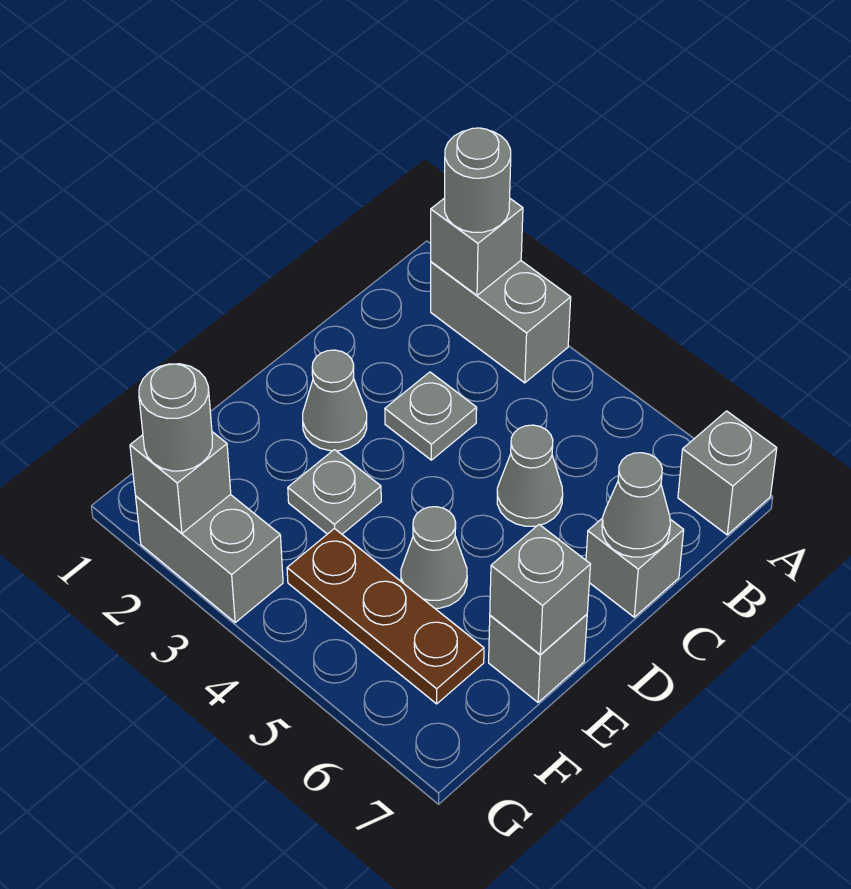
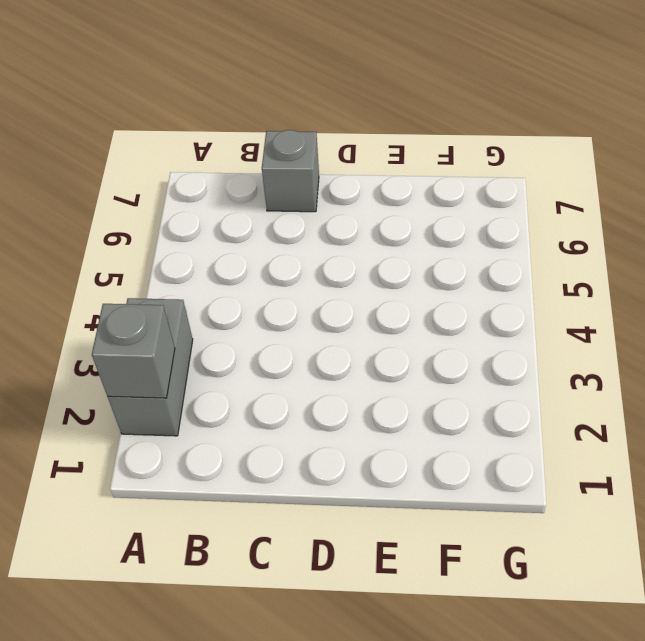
none -> grey 1x1 brick [678,411,777,535]
none -> grey 1x1 plate [385,372,477,460]
none -> grey 1x1 cone [497,425,563,526]

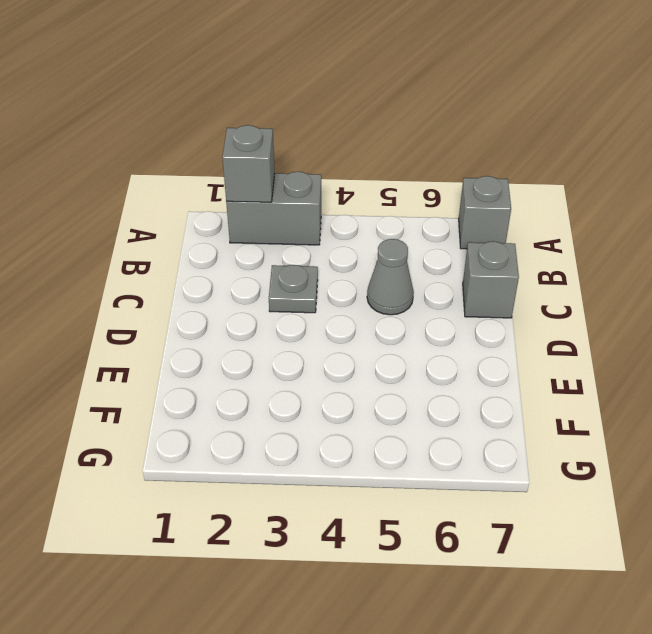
none -> grey 1x1 cone [303,350,367,451]
none -> grey 1x1 plate [288,450,381,534]
none -> grey 1x1 cone [401,507,467,608]

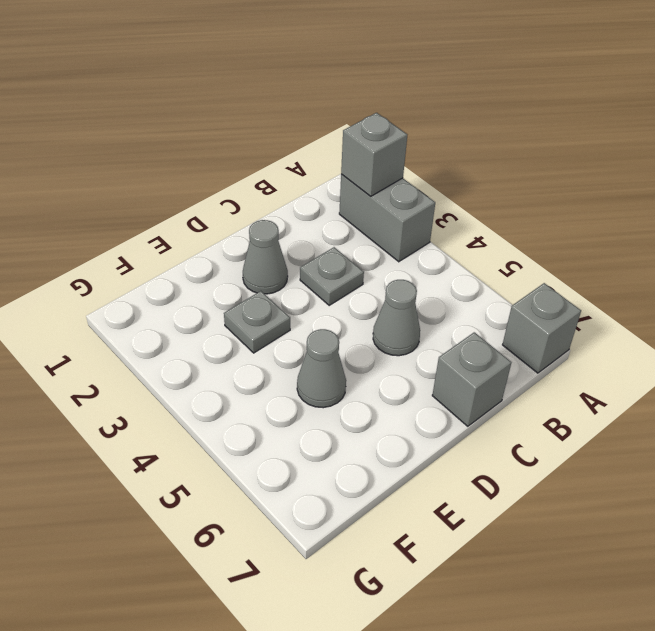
none -> grey 1x1 brick [489,614,587,702]
none -> brown 1x3 plate [287,528,484,704]
none -> grey 1x2 brick [136,494,283,622]

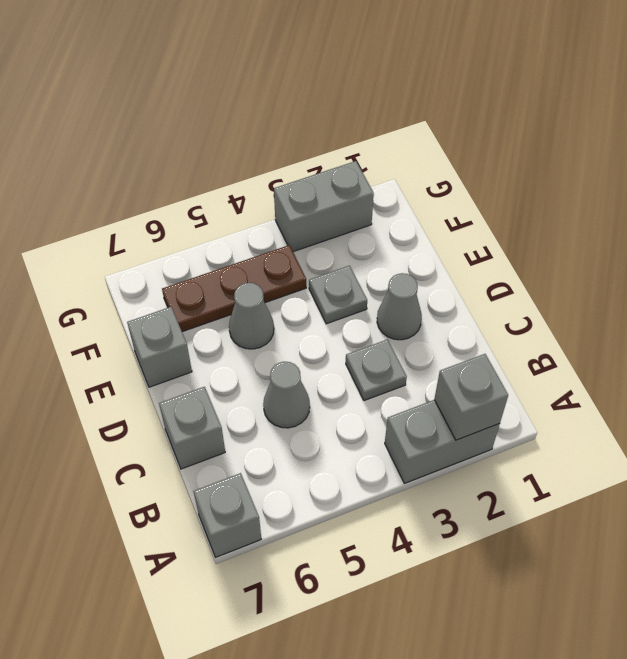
none -> grey 1x1 cone [602,453,670,557]
none -> grey 1x1 brick [490,525,591,654]
none -> grey 1x1 brick [130,432,231,533]

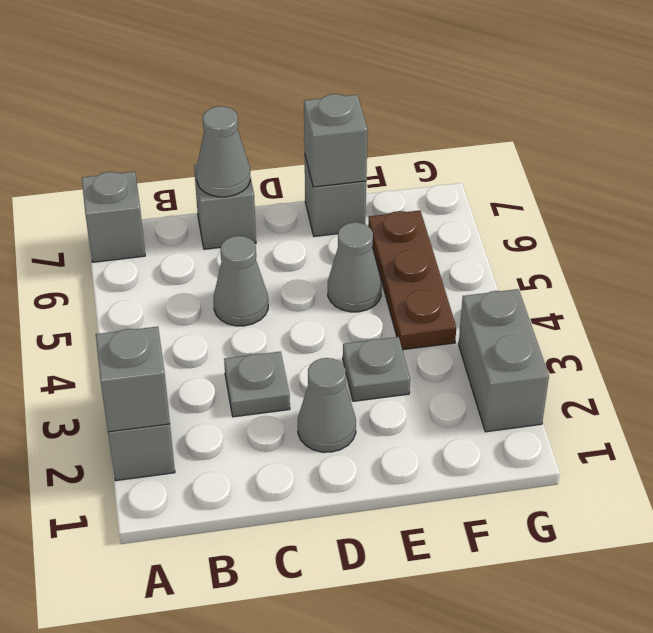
none -> grey 1x1 brick [130,432,231,533]
none -> grey 1x1 round brick [445,128,511,232]
none -> grey 1x1 round brick [139,364,212,471]

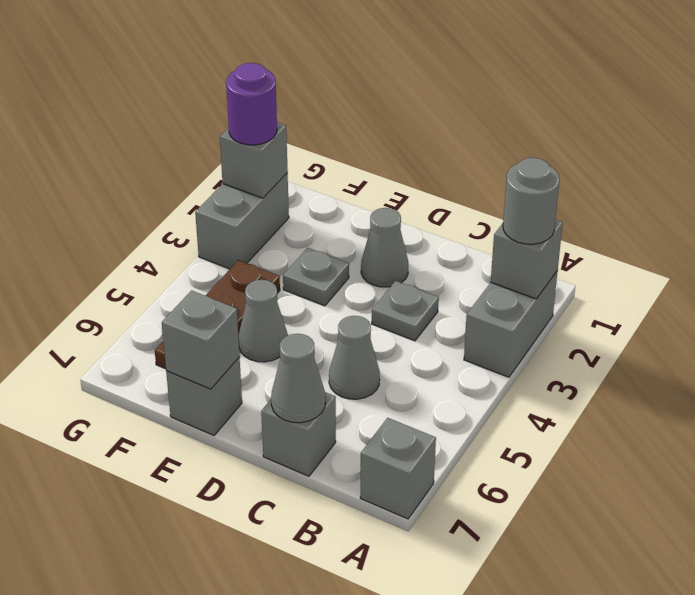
purple 1x1 round brick [226,63,277,145] -> grey 1x1 round brick [139,364,212,471]

